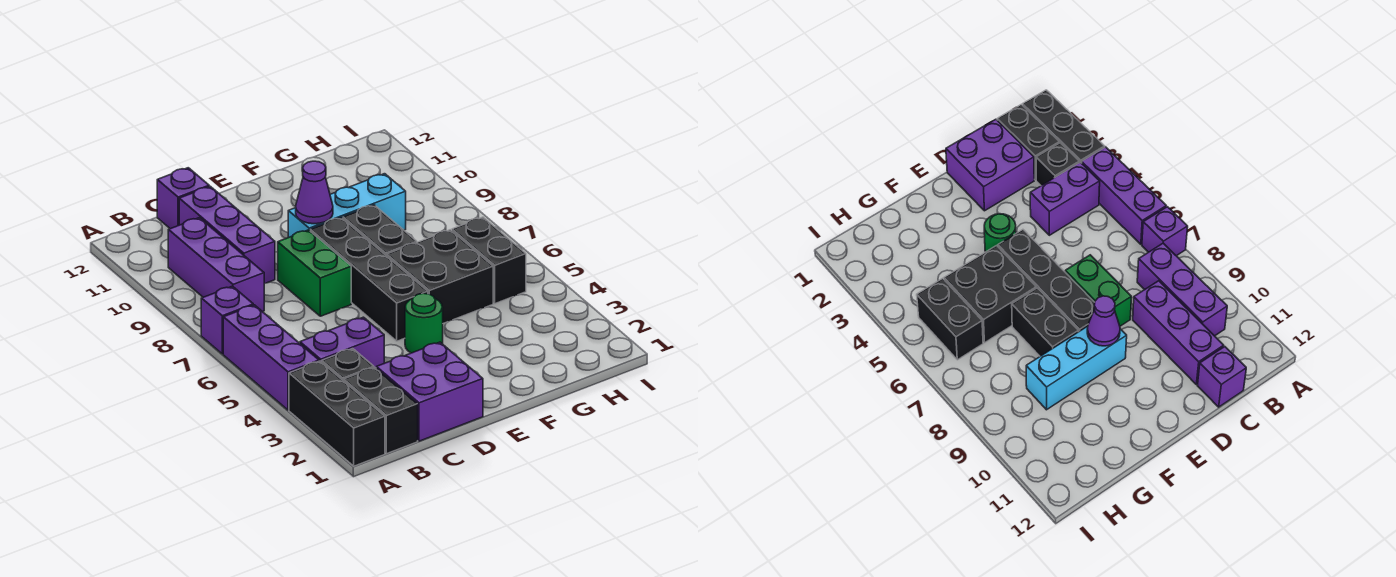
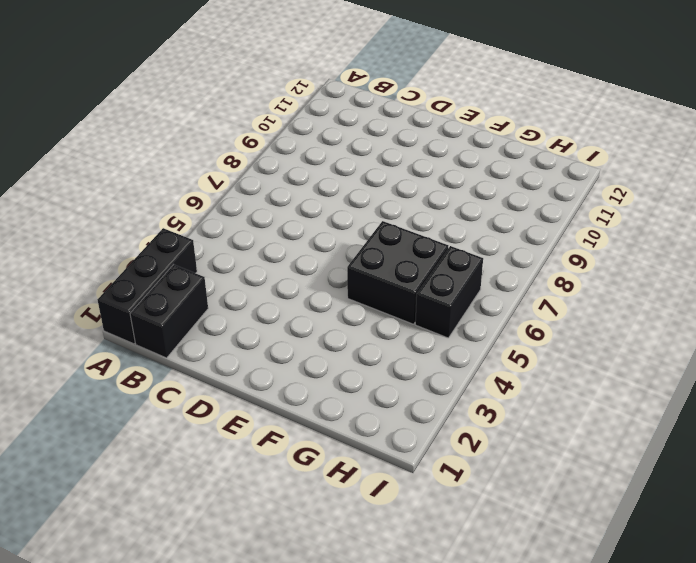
none -> purple 1x3 brick [223,305,319,410]
none -> purple 1x1 brick [201,286,253,354]
none -> black 1x1 brick [322,349,374,381]

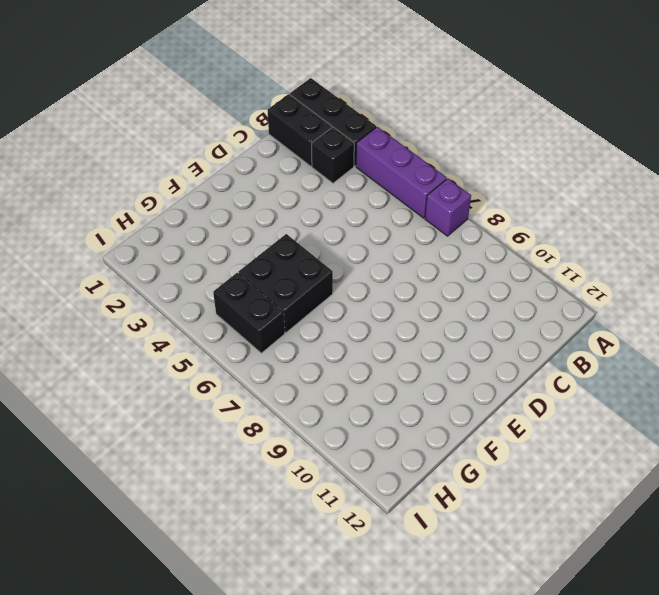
none -> purple 1x2 brick [300,317,384,368]
none -> purple 1x3 brick [168,218,264,312]
none -> purple 2x2 brick [376,342,483,441]

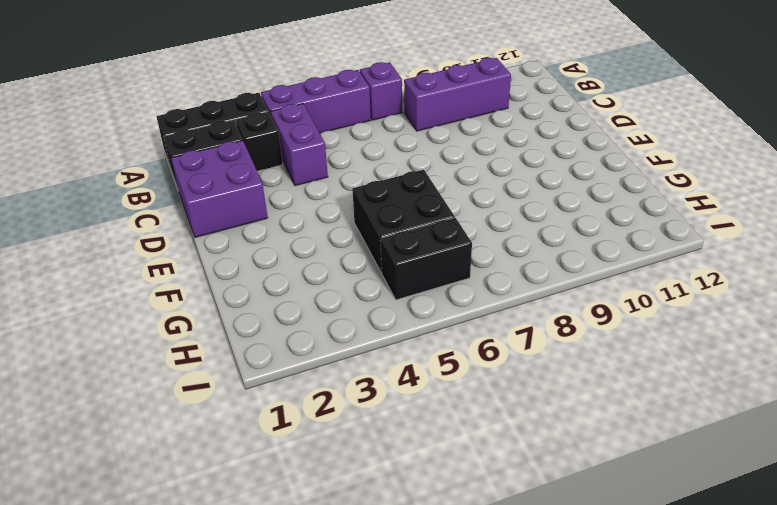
none -> purple 1x3 brick [179,186,275,283]
none -> purple 1x1 brick [157,168,209,229]
none -> green 1x2 brick [278,230,351,316]

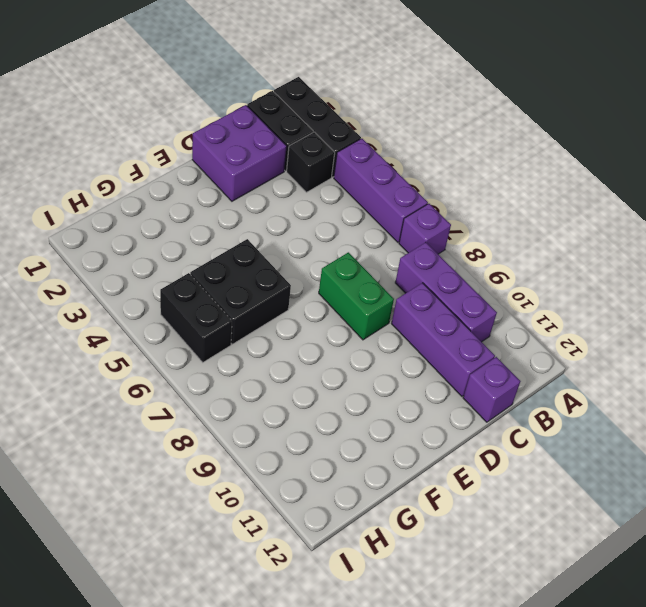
none -> purple 1x2 brick [300,317,384,368]
none -> green 1x1 round brick [405,293,443,353]
none -> black 1x4 brick [310,217,428,341]

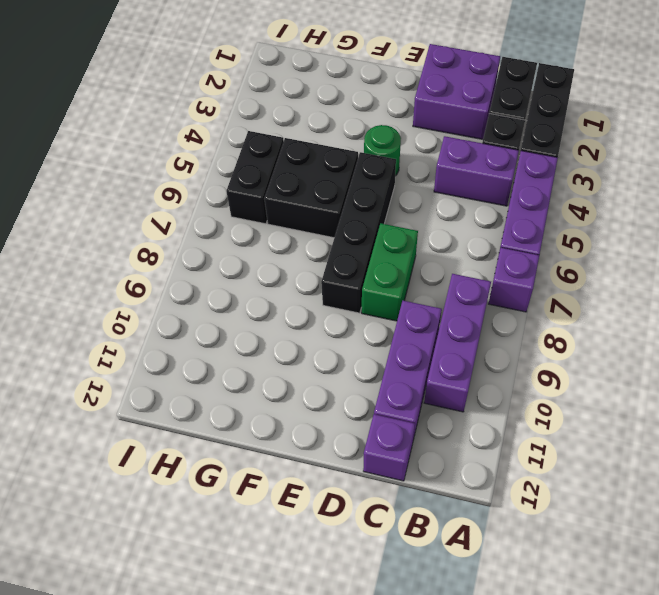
none -> cyan 1x3 brick [288,174,406,237]
none -> black 1x2 brick [343,205,417,256]
none -> purple 1x1 cone [296,161,333,224]

